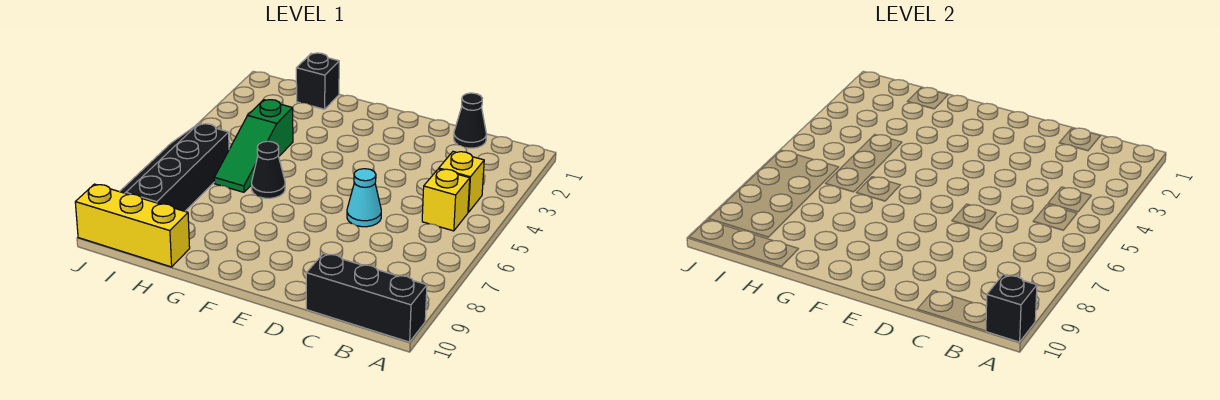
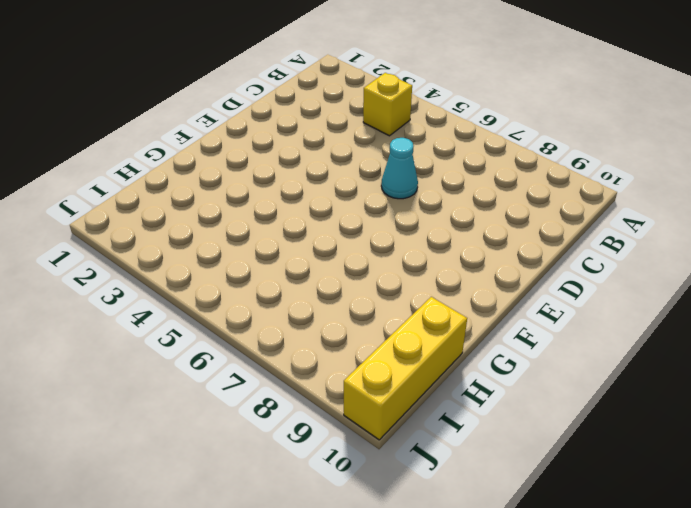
none -> black 1x3 brick [306,253,427,342]
none -> yellow 1x1 brick [422,169,470,231]

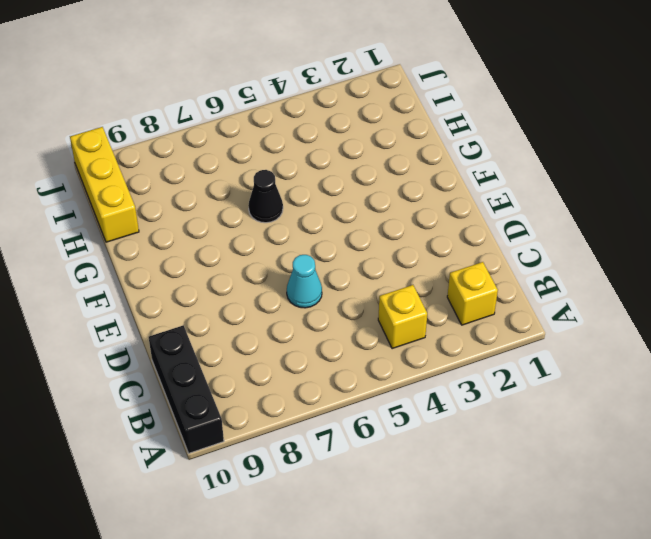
yellow 1x1 brick [447,262,498,325] -> yellow 1x1 brick moved to [422,169,470,231]
none -> black 1x1 cone [454,93,486,148]
none -> black 1x1 brick [296,53,339,109]

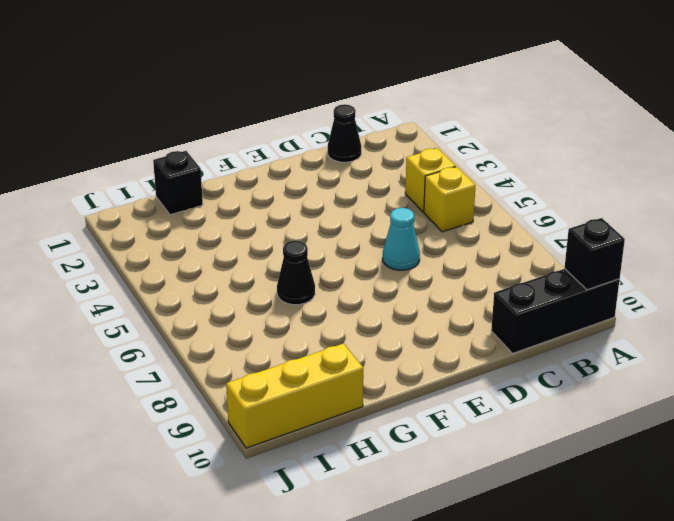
none -> green 1x3 slope [214,100,293,192]
none -> black 2x4 slope [120,124,229,211]

